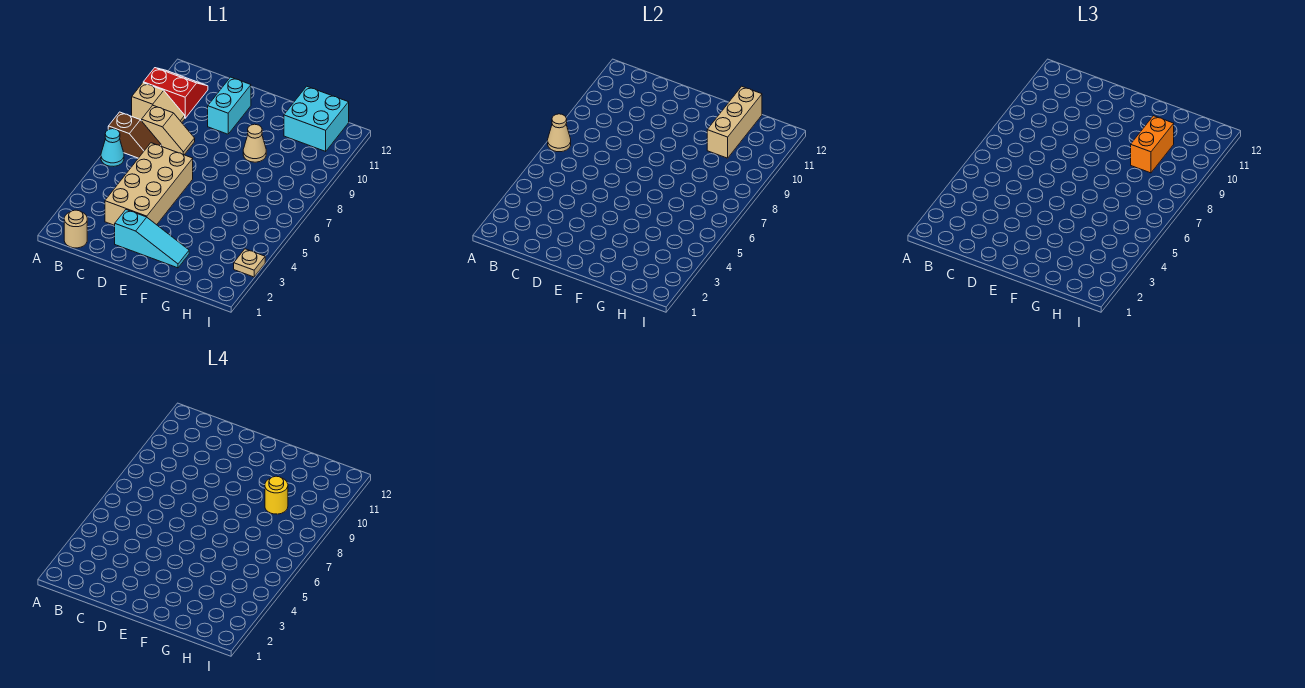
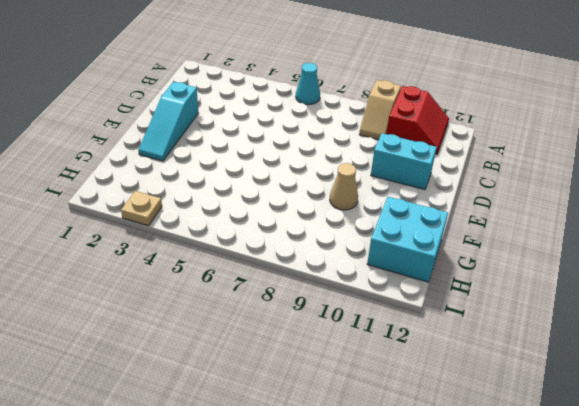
none -> brown 1x2 slope [108,112,161,158]
none -> tan 1x1 round brick [64,210,87,248]
none -> tan 1x2 slope [142,105,195,155]

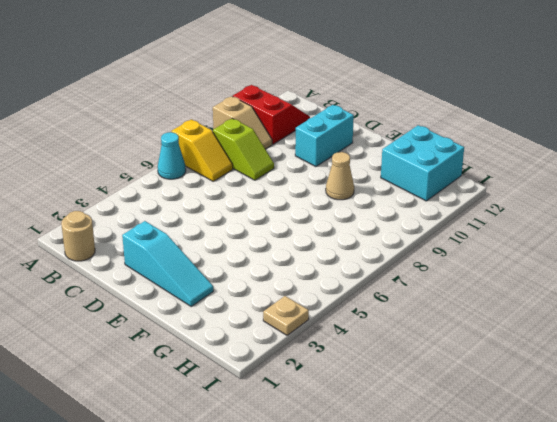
yellow 1x2 slope [172,119,233,181] -> brown 1x2 slope [108,112,161,158]
lime 1x2 slope [213,118,274,180] -> tan 1x2 slope [142,105,195,155]
none -> tan 2x4 brick [105,143,193,225]
none -> tan 1x1 cone [548,114,571,152]
none -> tan 1x3 brick [707,86,762,158]

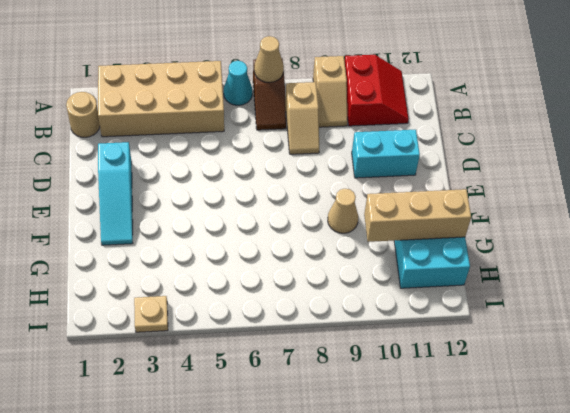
tan 2x4 brick [98,61,224,137] -> tan 2x4 brick moved to [105,143,193,225]
none -> orange 1x2 brick [1131,116,1174,173]
none -> yellow 1x1 round brick [265,476,288,514]

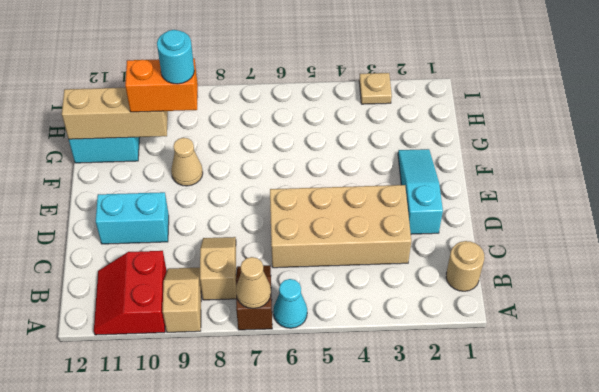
cyan 1x1 round brick [157,30,194,84] -> yellow 1x1 round brick [265,476,288,514]

